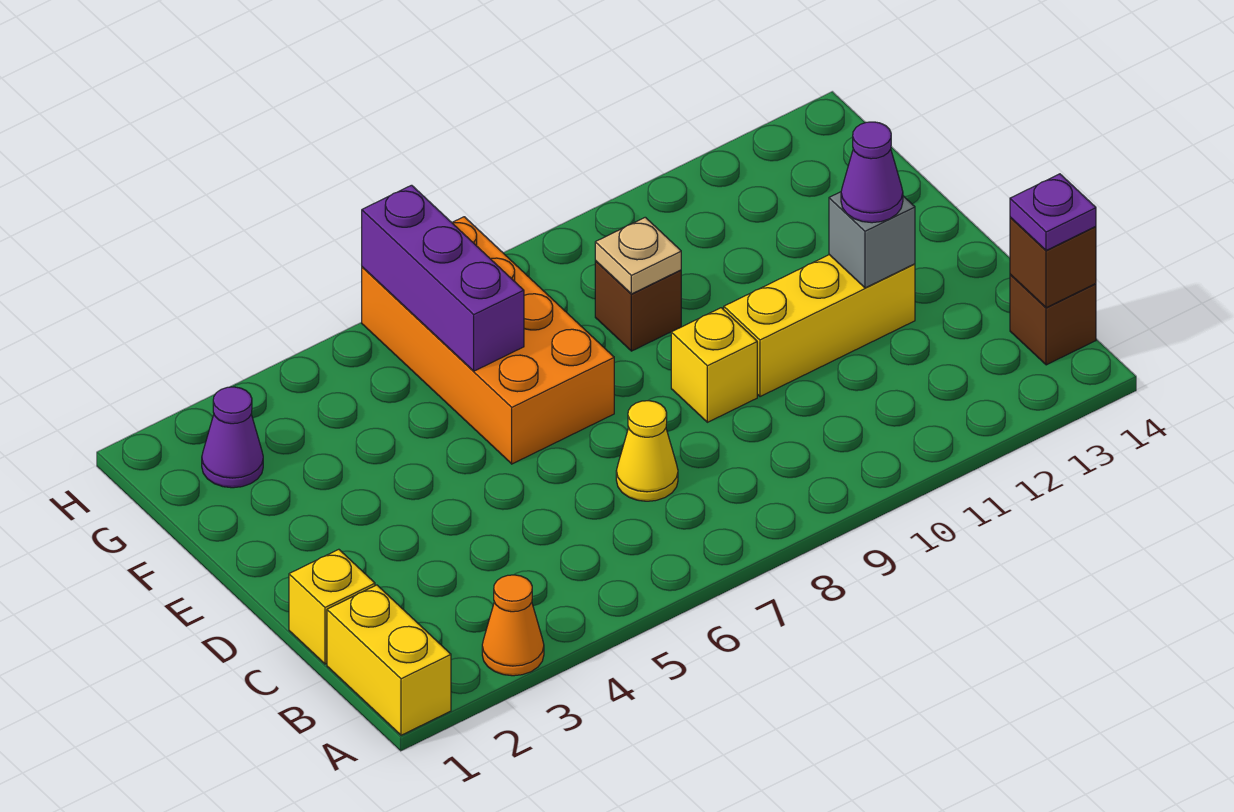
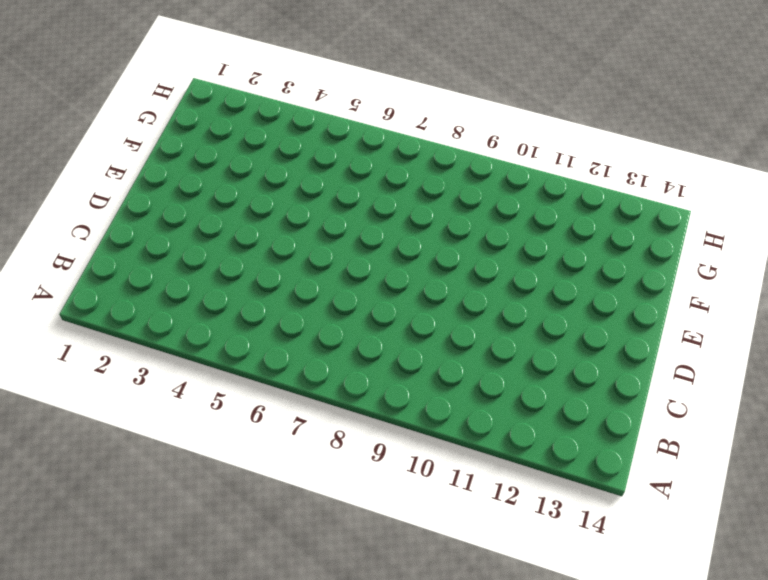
none -> yellow 1x2 brick [327,585,451,735]
none -> orange 1x1 cone [482,575,544,676]
none -> brown 1x1 brick [1010,274,1096,365]

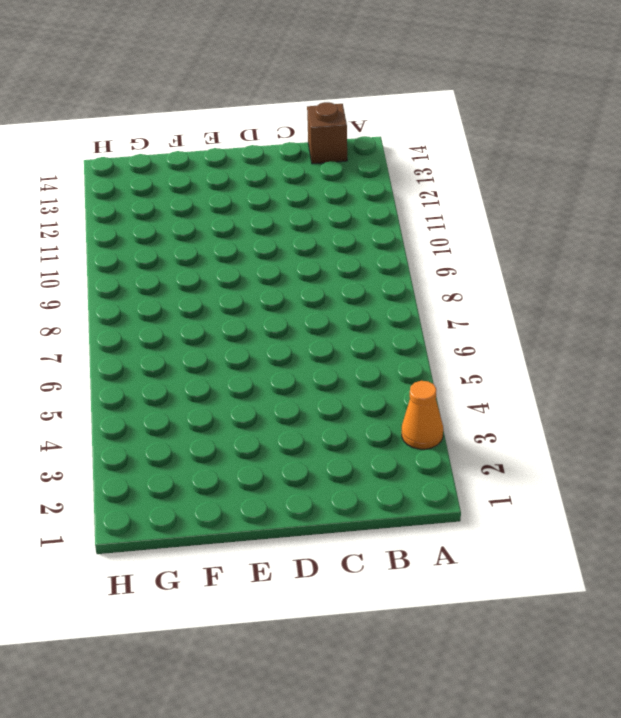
none -> yellow 1x2 brick [327,585,451,735]
none -> yellow 1x1 brick [289,549,375,664]
none -> yellow 1x1 cone [616,401,678,501]

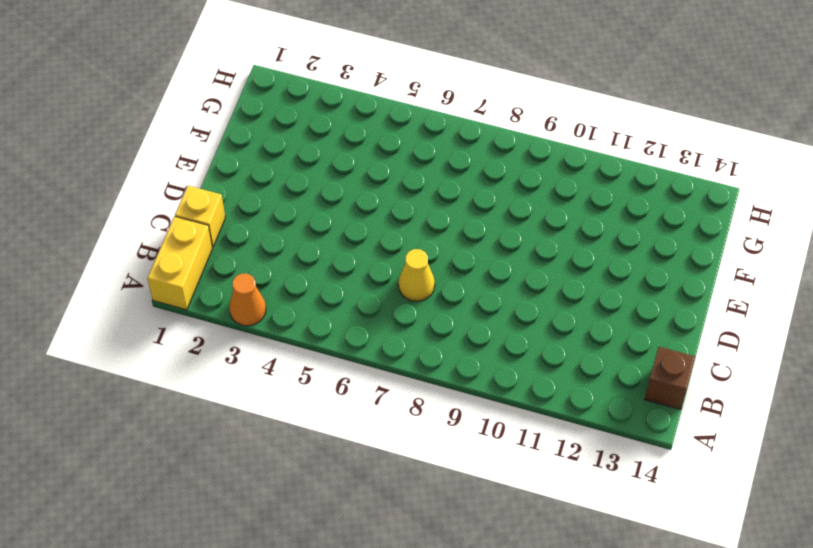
none -> yellow 1x1 brick [671,308,757,422]
none -> yellow 1x3 brick [724,255,915,397]
none -> orange 2x4 brick [362,217,614,464]

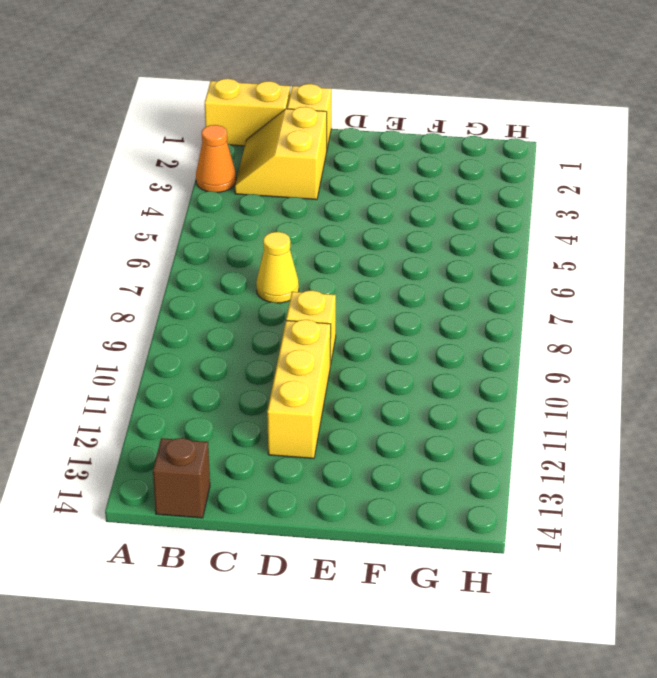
yellow 2x2 slope [235,107,327,199] -> none
none -> orange 2x4 brick [362,217,614,464]
none -> brown 1x1 brick [595,261,681,351]
none -> purple 1x1 cone [202,387,263,488]

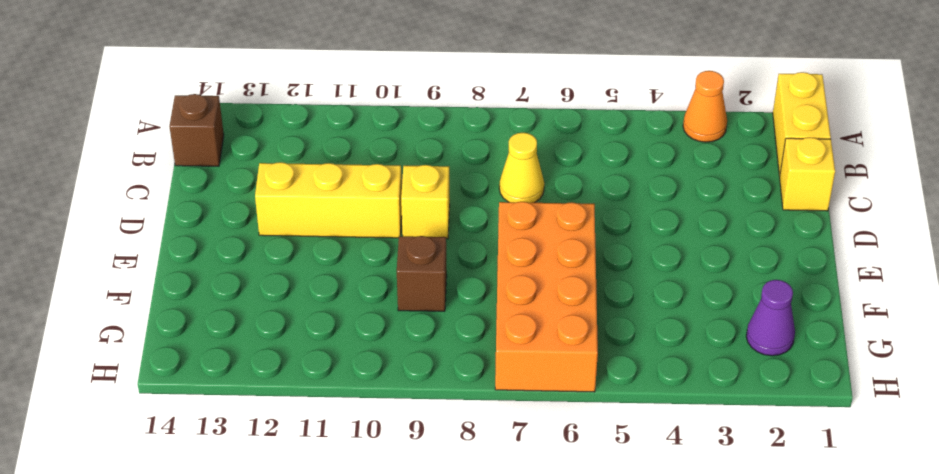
none -> brown 1x1 brick [1010,217,1096,308]
none -> grey 1x1 brick [829,192,915,288]
none -> purple 1x3 brick [362,185,524,371]

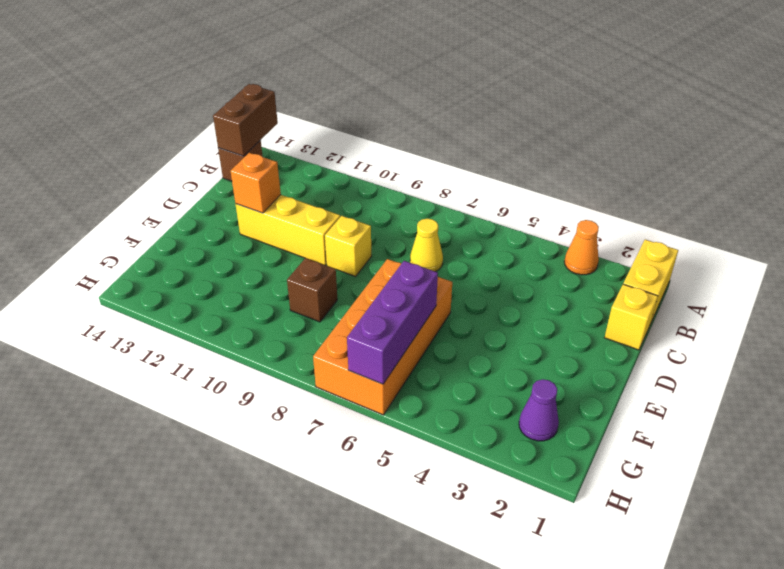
brown 1x2 brick [213,84,278,156] -> brown 1x1 brick [1010,217,1096,308]
orange 1x1 brick [231,153,281,213] -> grey 1x1 brick [829,192,915,288]
none -> tan 1x1 plate [595,217,681,294]
none -> purple 1x1 plate [1010,174,1096,250]
none -> purple 1x1 cone [841,122,903,223]

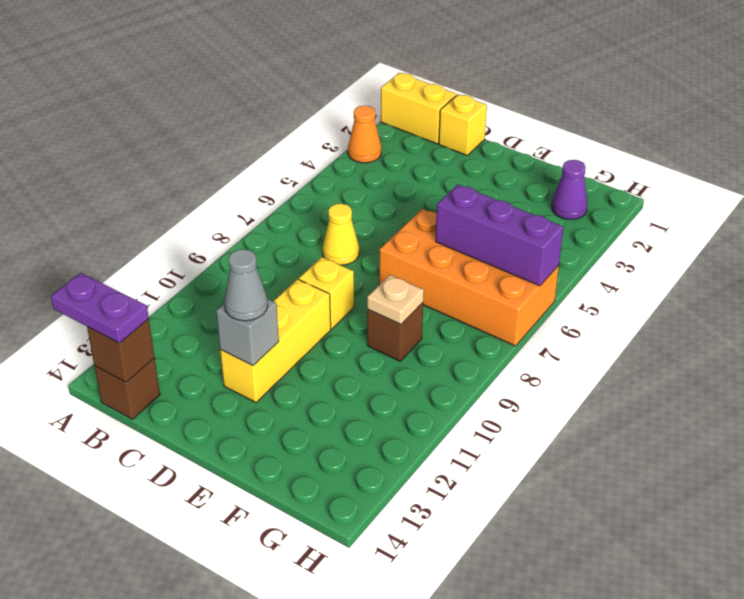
purple 1x2 plate [51,273,149,343] -> purple 1x1 plate [1010,174,1096,250]
grey 1x1 cone [224,249,268,321] -> purple 1x1 cone [841,122,903,223]

